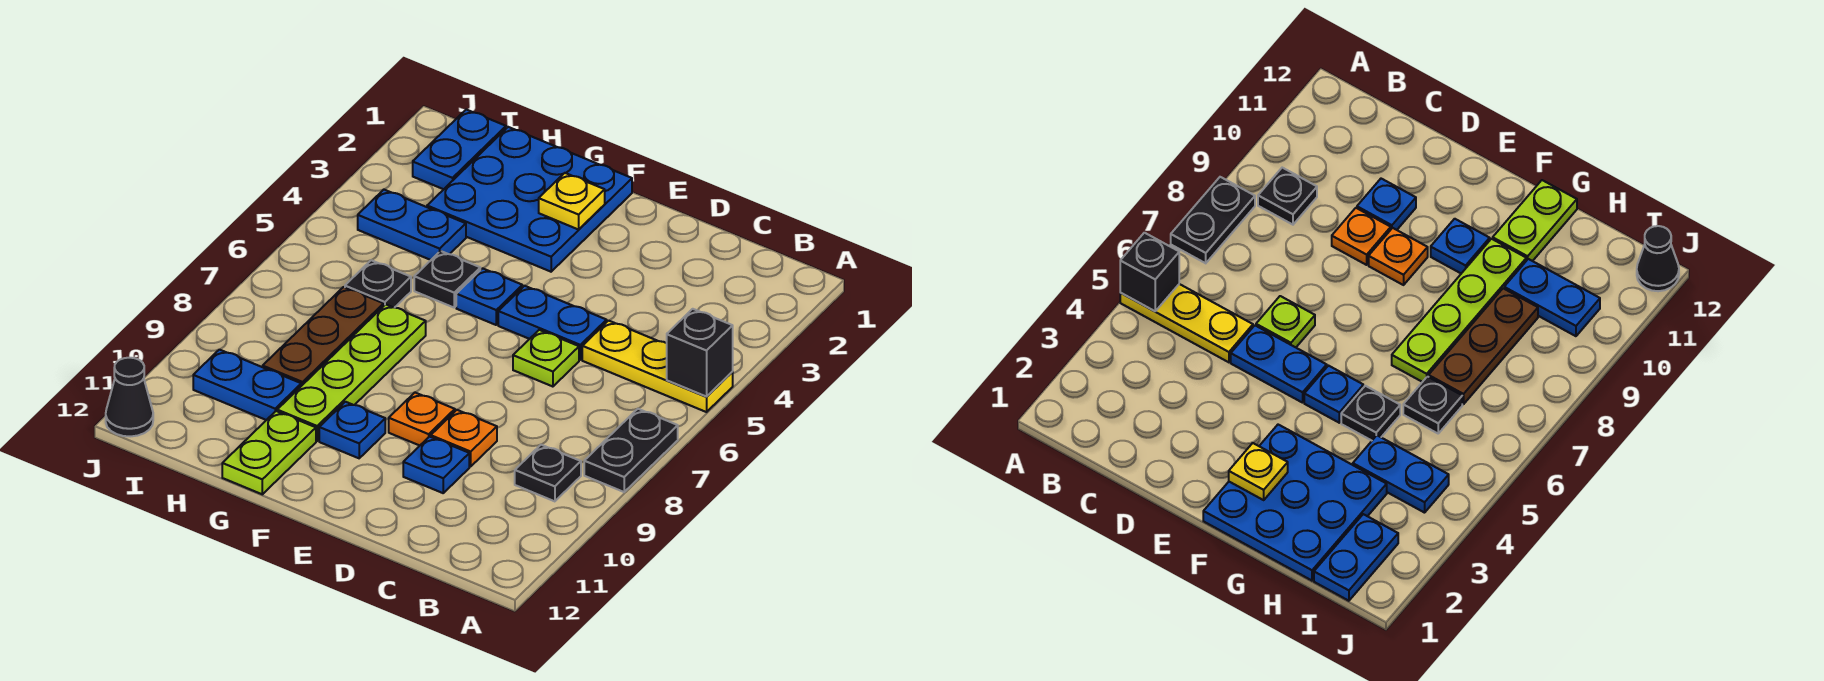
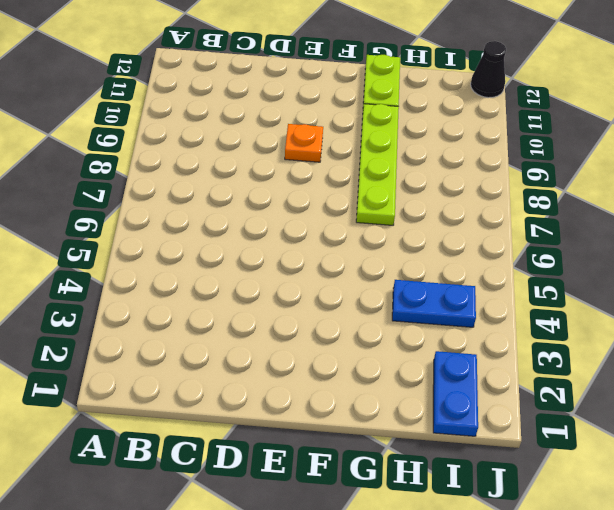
none -> yellow 1x3 plate [582,321,733,412]
none -> black 1x2 plate [584,409,678,492]
none -> black 1x1 plate [515,445,581,501]

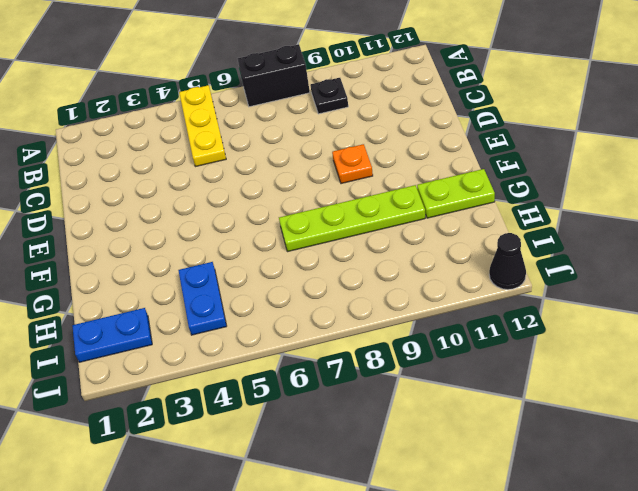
black 1x2 brick [238,44,310,107] -> black 1x2 plate [584,409,678,492]
none -> blue 1x2 plate [498,286,607,360]
none -> lime 1x1 plate [513,330,579,387]
none -> orange 1x1 plate [431,410,497,466]

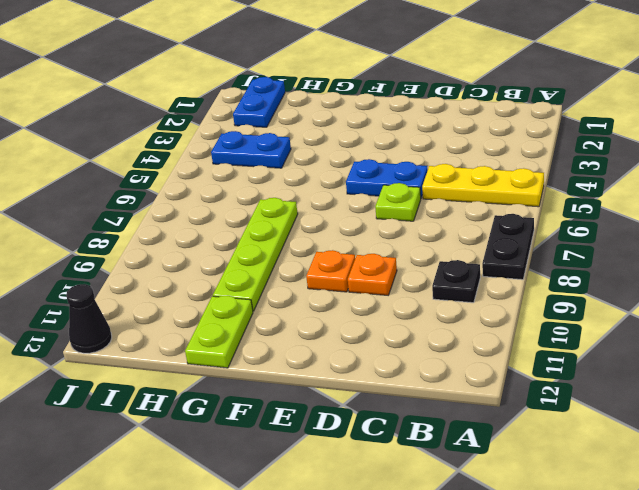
none -> blue 1x1 plate [403,437,469,493]
none -> blue 3x3 plate [427,127,632,272]
none -> blue 1x1 plate [456,268,522,325]

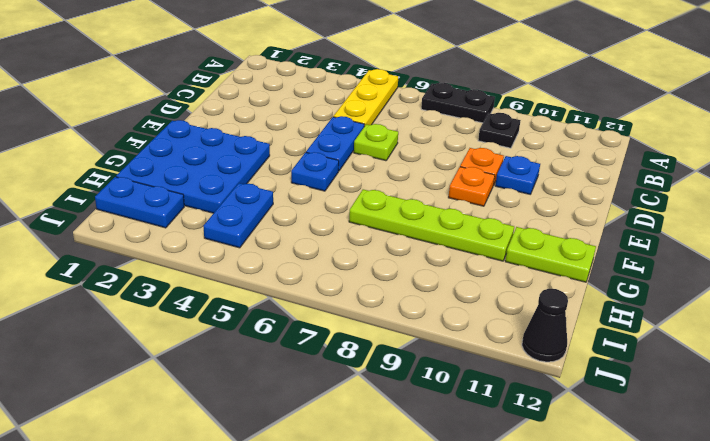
none -> blue 1x1 plate [319,402,385,458]
none -> black 1x1 plate [414,251,480,308]
none -> black 1x1 plate [345,260,411,308]

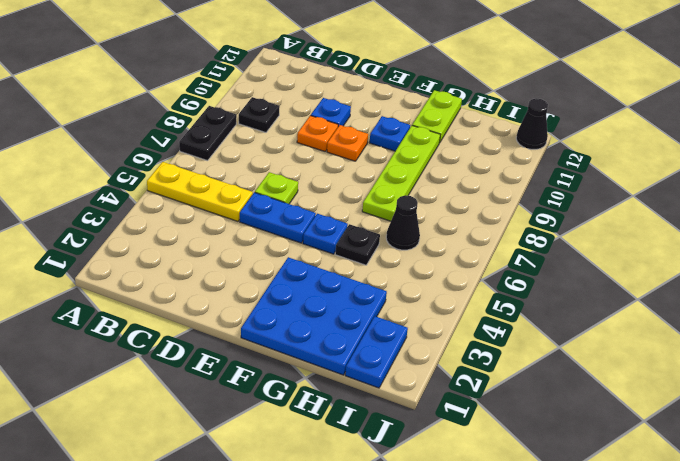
black 1x1 cone [386,195,420,250] -> black 1x1 plate [345,260,411,308]
none -> blue 1x2 plate [358,190,466,260]
none -> brown 1x3 plate [263,287,384,386]
none -> blue 1x2 plate [193,350,301,420]

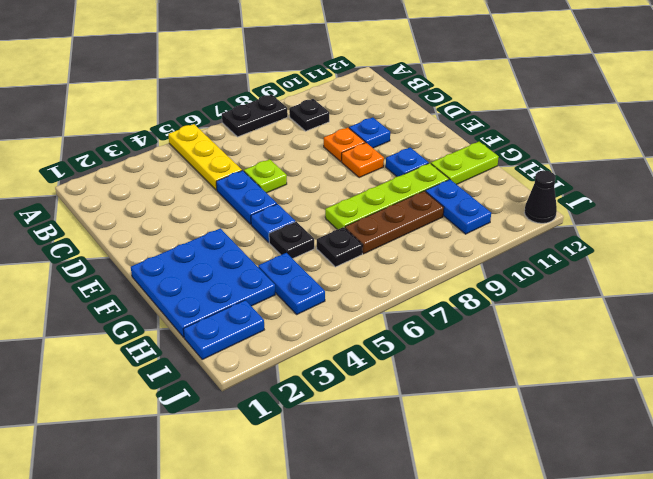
none -> black 1x1 brick [667,309,733,397]
none -> yellow 1x1 plate [539,173,605,230]

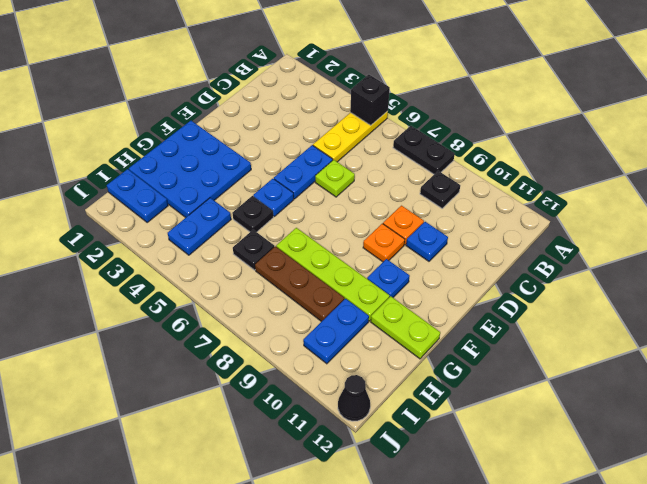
none -> yellow 1x1 plate [539,173,605,230]

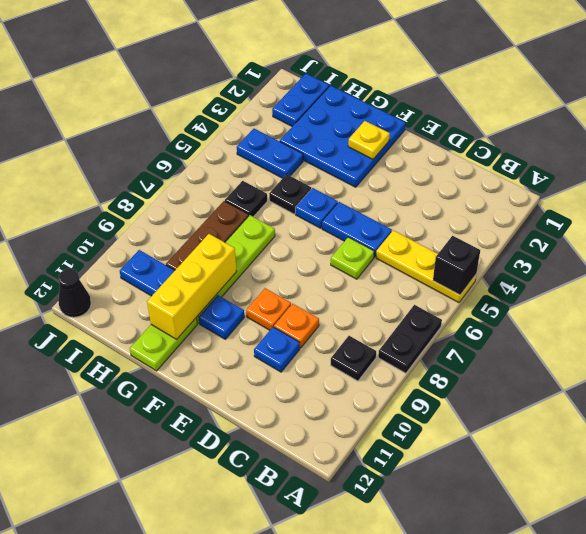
yellow 1x3 brick [147,234,237,339] -> none

